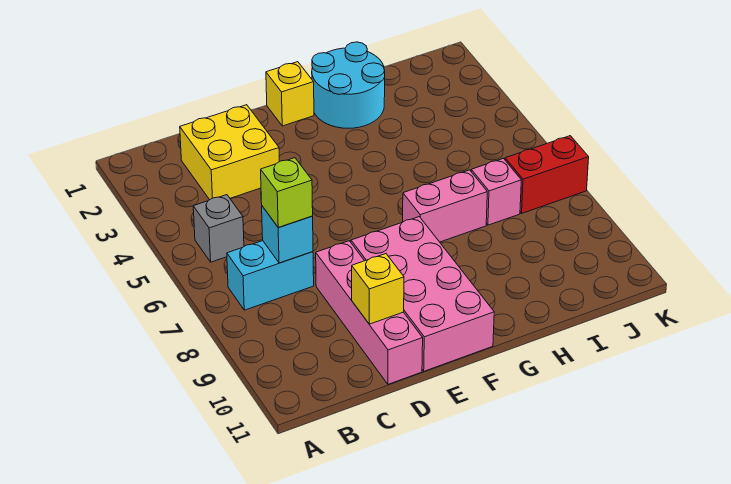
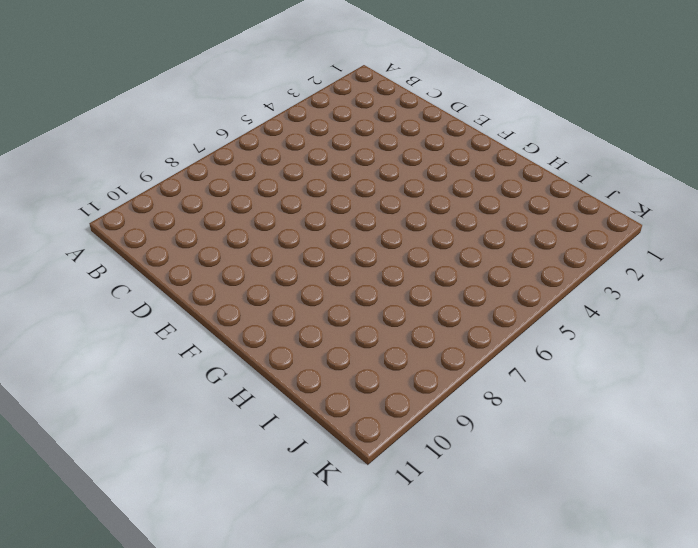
none -> grey 1x1 brick [193,195,244,262]
none -> cyan 1x2 brick [227,241,314,310]
none -> yellow 2x2 brick [180,105,279,200]

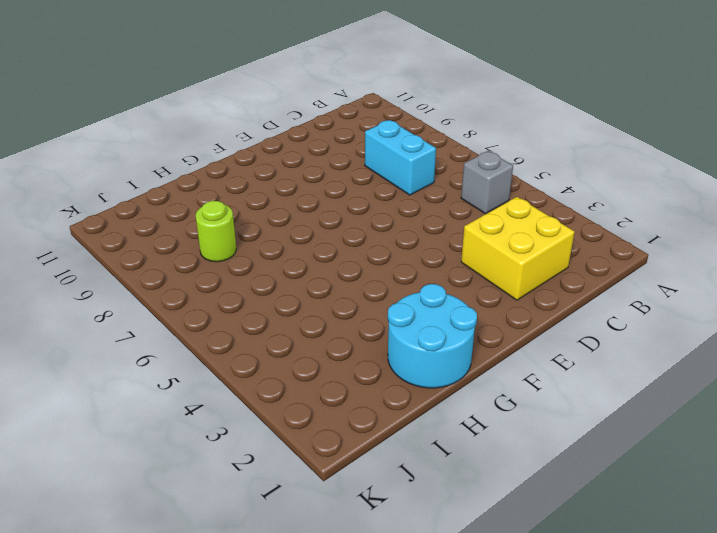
cyan 1x2 brick [365,120,436,195] -> cyan 1x2 brick turned to [227,241,314,310]
lime 1x1 round brick [196,201,236,262] -> none
none -> pink 1x4 brick [316,241,423,384]
none -> pink 2x4 brick [351,217,494,371]
none -> yellow 1x1 brick [266,62,314,126]

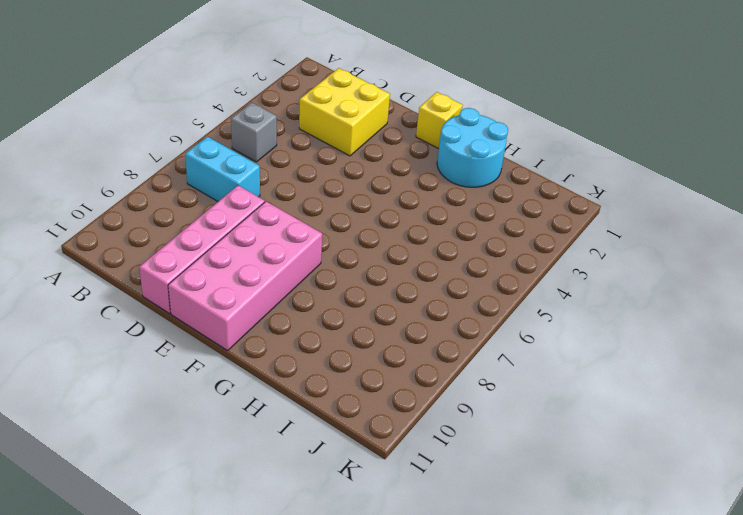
none -> pink 1x2 brick [403,170,487,242]
none -> pink 1x1 brick [471,158,521,225]
none -> red 1x2 brick [505,136,589,213]

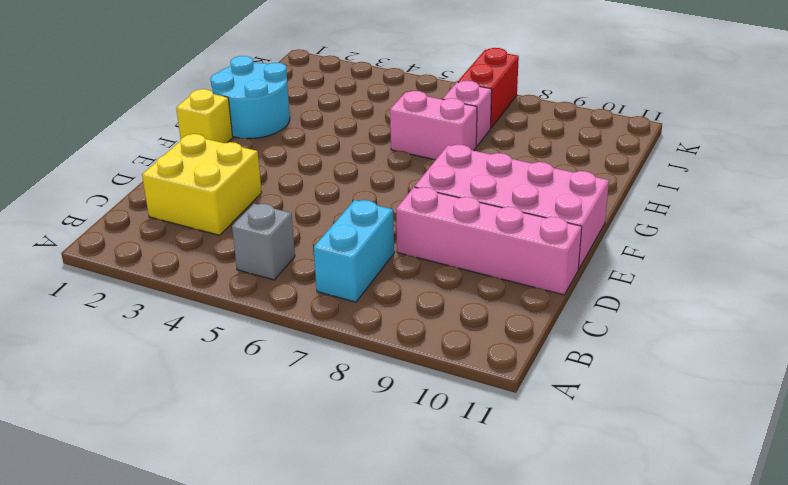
pink 1x2 brick [390,91,477,159] -> pink 1x2 brick turned to [403,170,487,242]
none -> cyan 1x1 brick [262,206,313,263]
none -> yellow 1x1 brick [352,254,404,324]
none -> lime 1x1 brick [261,158,313,228]

